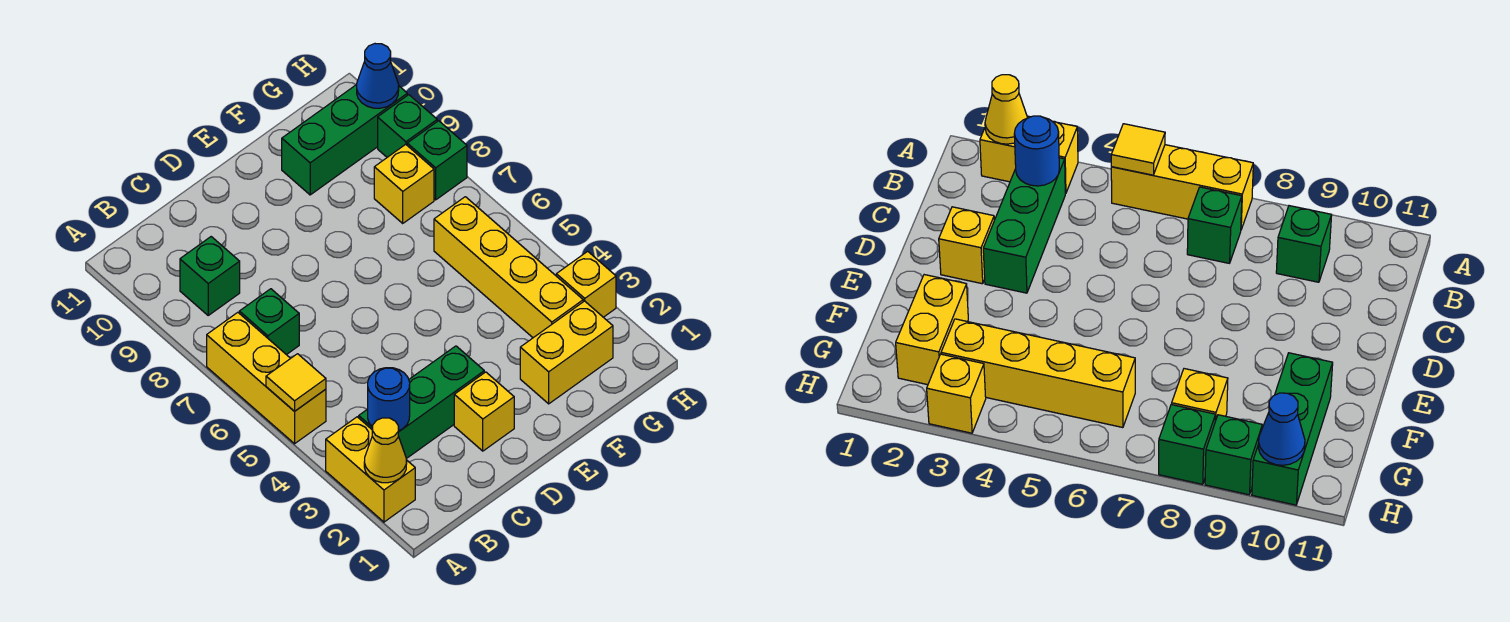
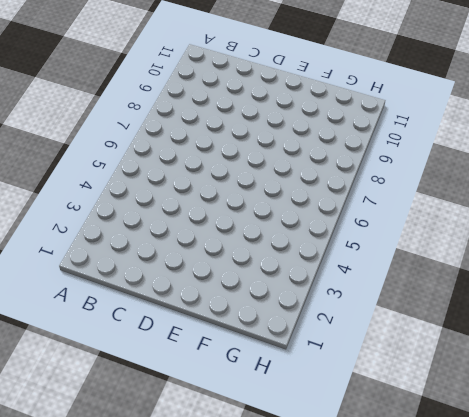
none -> yellow 1x2 brick [326,417,415,522]
none -> yellow 1x3 brick [207,312,326,444]
none -> green 1x3 brick [359,346,484,459]

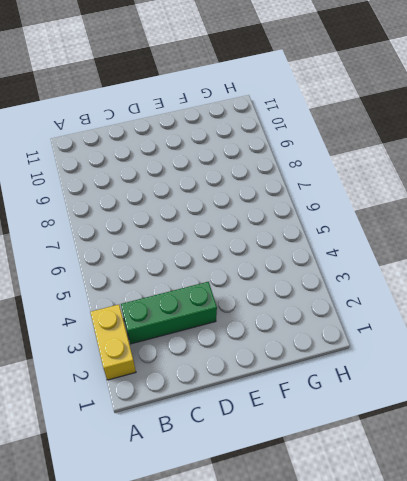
none -> yellow 1x3 brick [207,312,326,444]
none -> green 1x1 brick [239,289,299,355]
none -> green 1x1 brick [180,237,240,315]

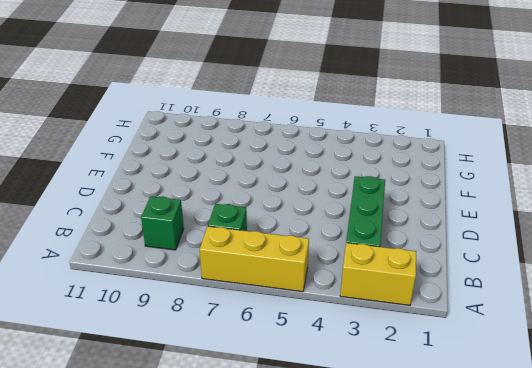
none -> yellow 1x1 brick [454,372,514,451]
none -> yellow 1x2 brick [520,301,613,404]
none -> green 1x3 brick [282,85,407,195]

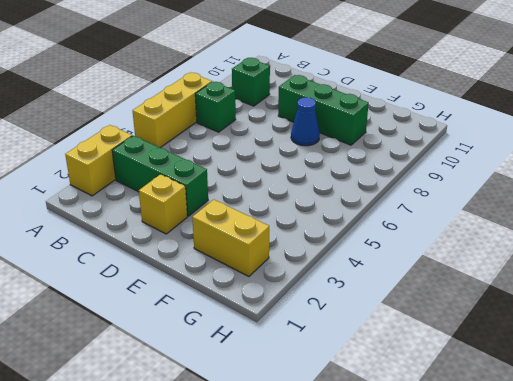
green 1x3 brick [278,75,369,145] -> green 1x3 brick moved to [282,85,407,195]
blue 1x1 cone [291,97,320,146] -> blue 1x1 cone moved to [357,44,399,108]
none -> yellow 1x4 brick [434,197,583,338]
none -> yellow 1x1 brick [374,144,434,223]
none -> yellow 1x1 brick [556,251,616,317]

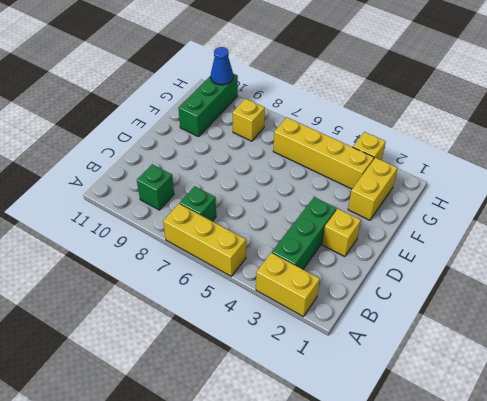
none -> green 1x1 brick [407,121,467,200]
none -> green 1x1 brick [378,95,437,157]
none -> yellow 1x1 cone [364,418,407,483]

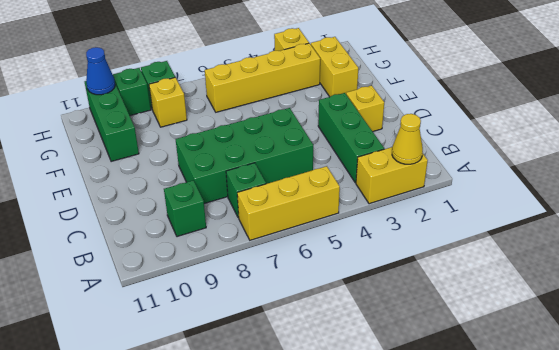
green 2x4 brick [176,108,313,204] -> none
none -> yellow 1x1 tile [266,354,326,411]
none -> blue 1x1 round brick [368,368,410,431]

